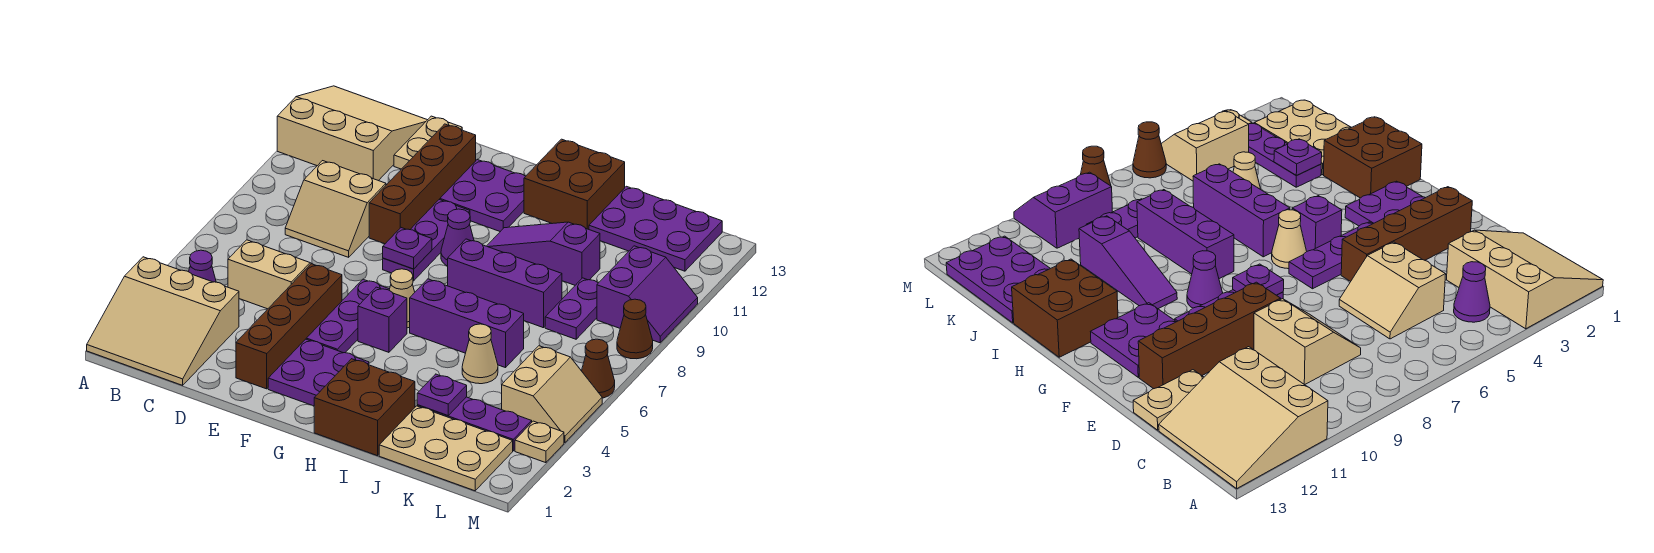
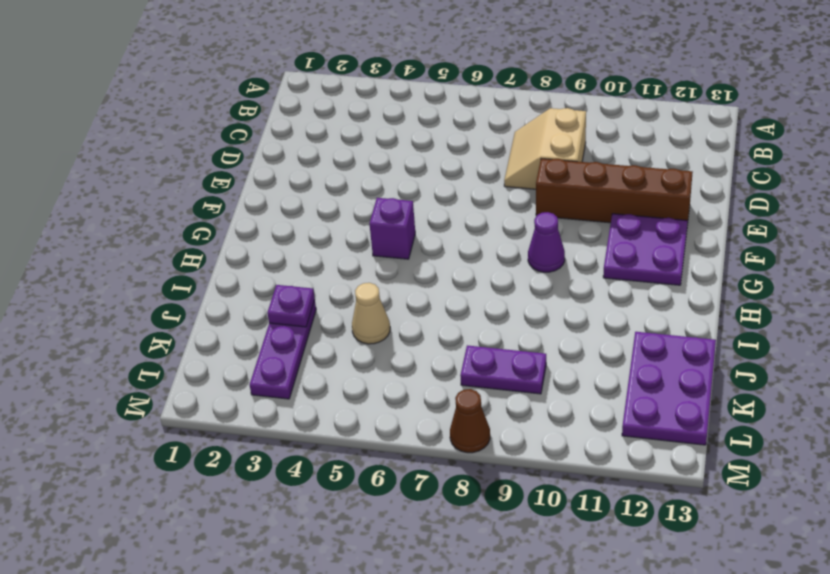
none -> tan 3x3 slope [87,257,239,385]
none -> tan 3x3 slope [277,86,427,181]
none -> purple 1x1 cone [189,250,216,282]
none -> tan 2x2 slope [228,240,311,309]

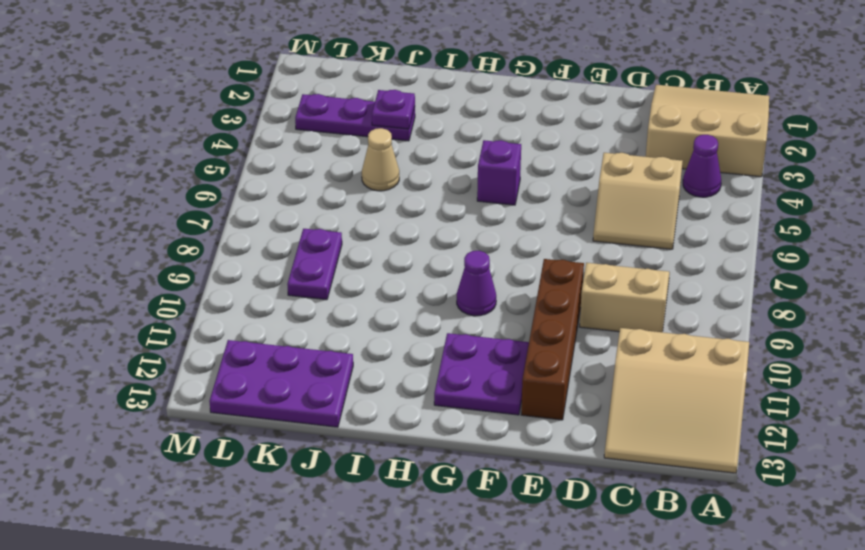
none -> tan 1x2 plate [394,116,462,169]
none -> brown 1x4 brick [236,264,342,389]
none -> purple 2x2 plate [268,339,369,406]
none -> purple 1x3 plate [306,279,389,353]

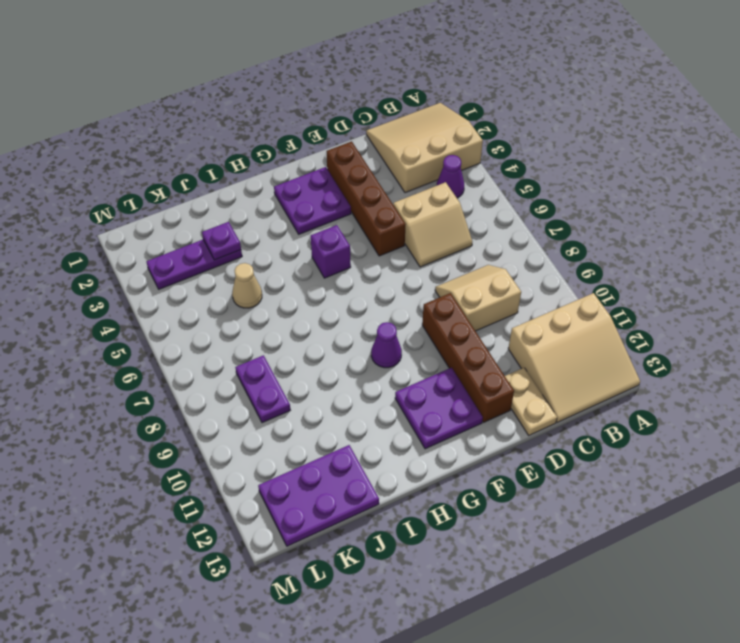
none -> purple 1x3 plate [306,279,389,353]
none -> purple 1x3 plate [383,200,470,281]
none -> tan 1x1 cone [389,269,415,328]
none -> brown 2x2 brick [314,359,415,456]

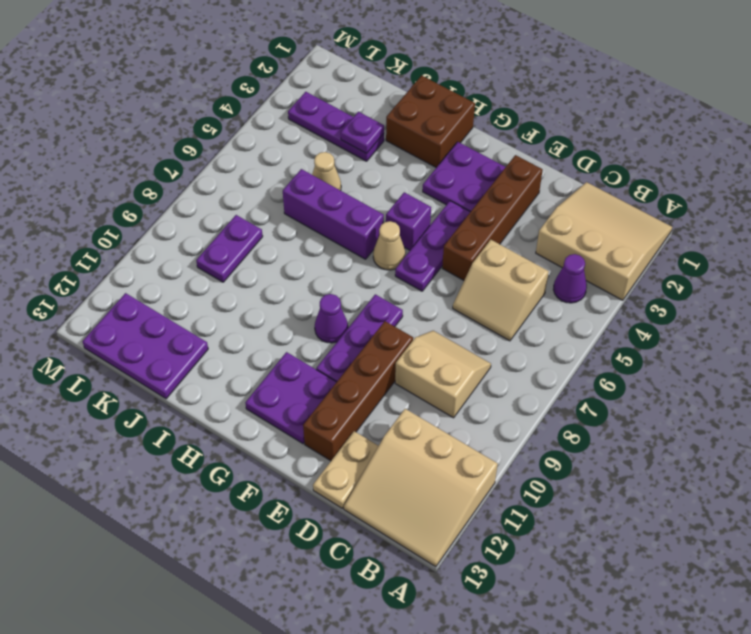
none -> purple 1x3 brick [448,239,562,328]
none -> purple 1x3 slope [487,222,600,285]
none -> brown 2x2 brick [524,139,625,229]
none -> tan 2x3 plate [379,406,513,491]

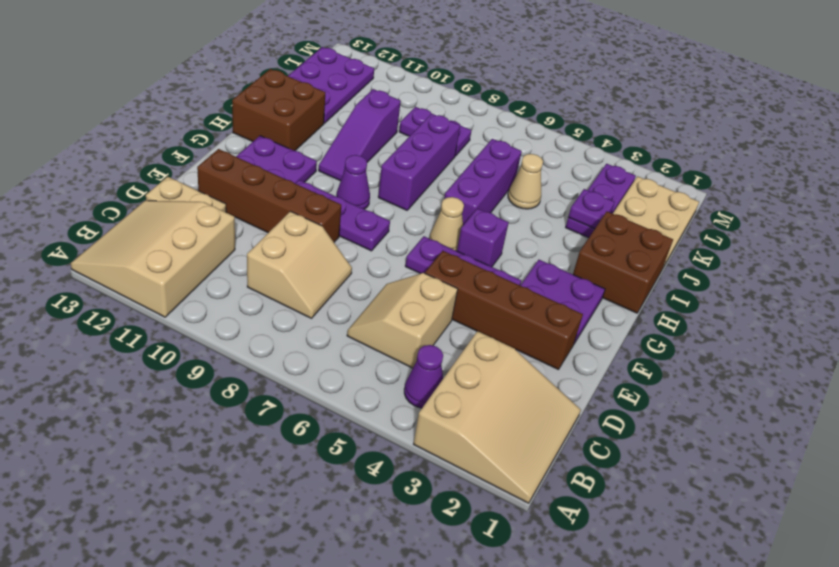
none -> tan 2x2 slope [502,346,602,443]
none -> purple 2x2 slope [597,246,698,343]
none -> tan 1x1 plate [515,421,564,463]
none -> brown 1x1 cone [582,339,615,398]

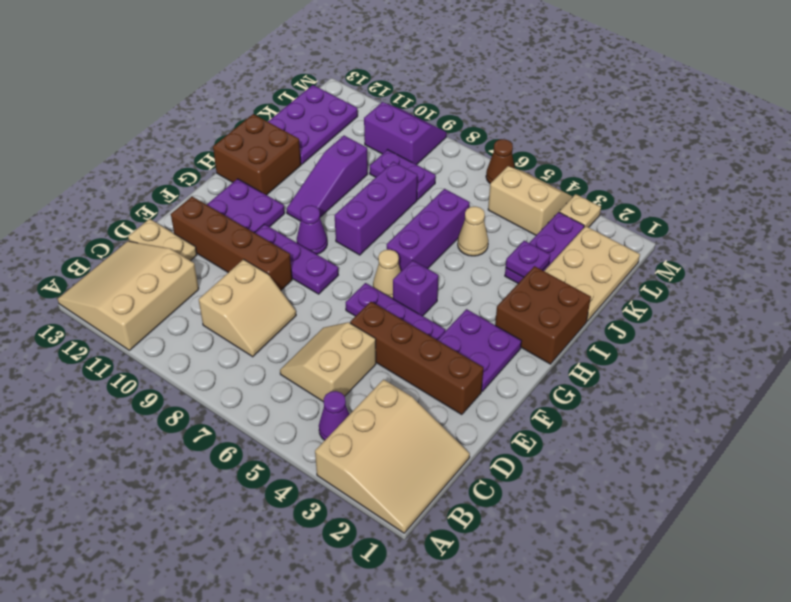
none -> brown 1x1 cone [617,299,653,359]
none -> purple 1x1 plate [383,228,432,269]

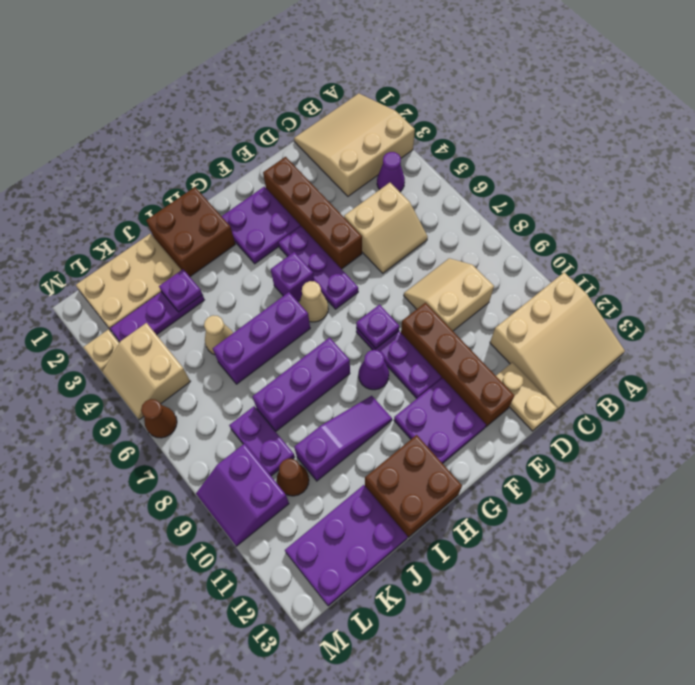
brown 1x1 cone [277,459,309,496] -> brown 1x1 cone moved to [617,299,653,359]

